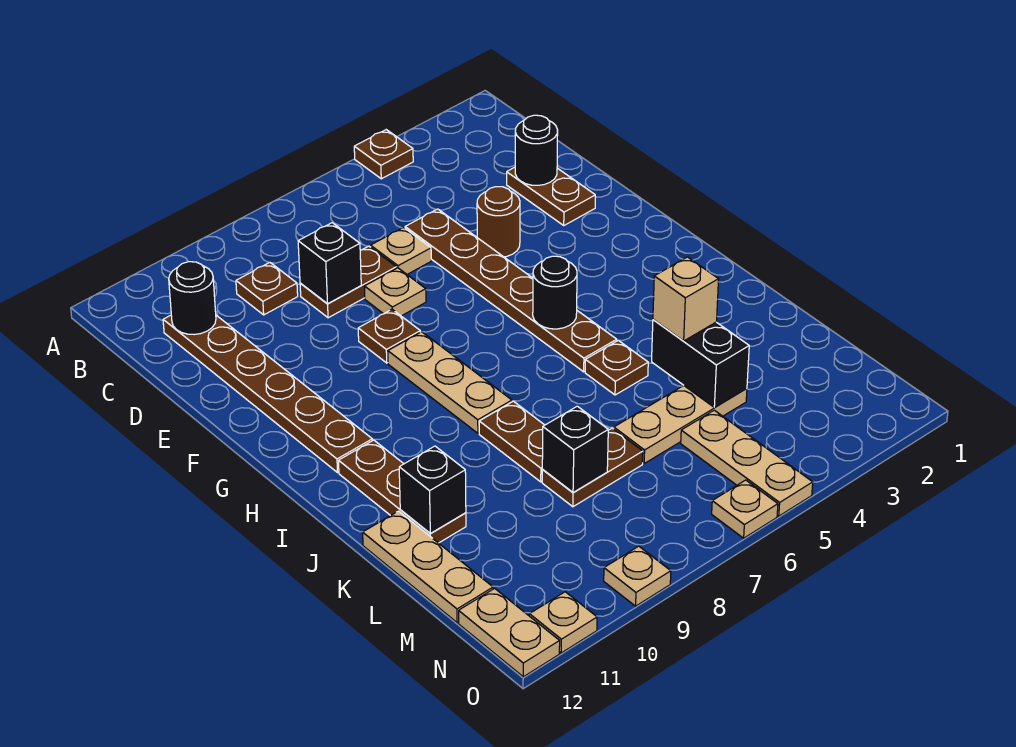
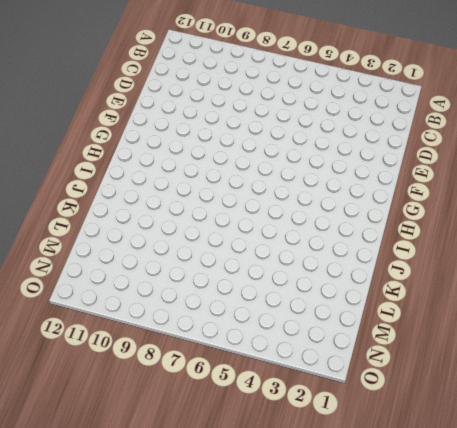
none -> brown 1x1 plate [354,130,413,179]
none -> brown 1x1 plate [236,262,298,315]
none -> brown 1x6 plate [163,315,372,472]
none -> brown 1x2 plate [507,167,595,225]

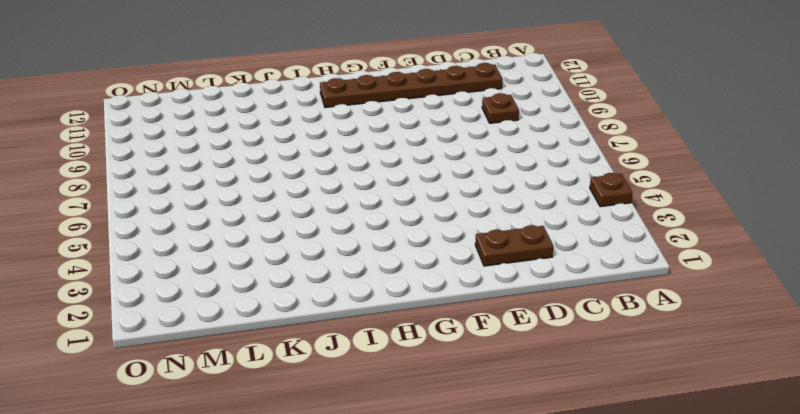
none -> brown 1x6 plate [405,209,617,372]
none -> tan 1x1 plate [371,228,431,274]
none -> brown 1x2 plate [300,246,396,318]
none -> brown 1x1 round brick [477,187,520,257]

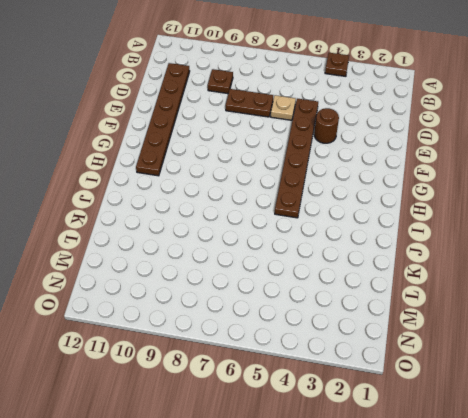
none -> brown 1x2 plate [507,167,595,225]
none -> tan 1x1 plate [364,268,426,316]
none -> brown 1x1 plate [358,309,420,363]
none -> tan 1x3 plate [388,332,512,433]

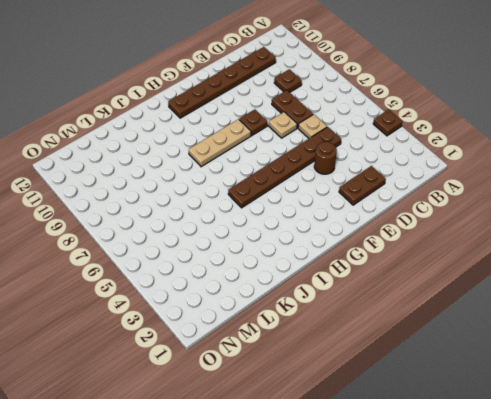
none -> brown 1x3 plate [339,440,466,543]
none -> brown 1x1 plate [585,340,648,395]
none -> brown 1x2 plate [479,401,544,482]
none -> tan 1x3 plate [363,511,493,623]

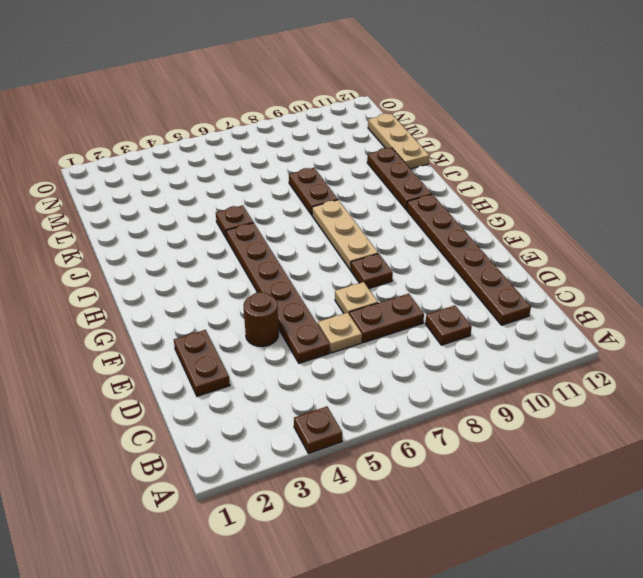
none -> tan 1x3 plate [614,385,747,463]
none -> brown 1x2 plate [542,428,643,507]
none -> tan 1x3 plate [681,410,813,516]
none -> tan 1x2 plate [459,588,560,677]

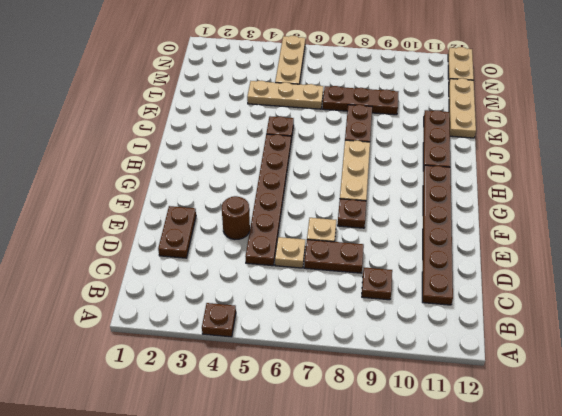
brown 1x3 plate [323,86,398,115] -> brown 1x2 plate [542,428,643,507]
none -> tan 1x1 plate [712,480,778,538]
none -> tan 1x1 plate [604,546,671,606]
none -> tan 1x1 plate [529,592,597,653]
none -> black 1x1 round brick [169,262,216,335]

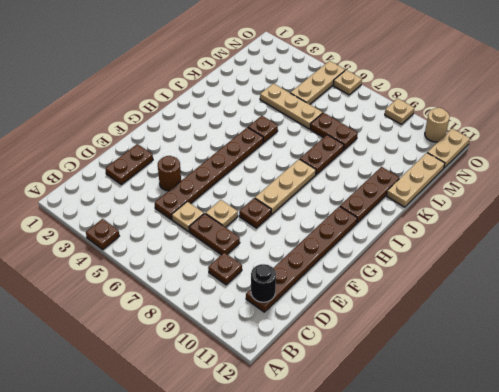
tan 1x1 round brick [425,108,450,142] -> tan 1x1 plate [529,592,597,653]
none -> black 1x1 round brick [515,115,558,185]
none -> black 1x1 brick [298,223,361,304]
none -> black 1x1 round brick [533,256,577,329]
none -> black 1x2 brick [652,320,749,407]

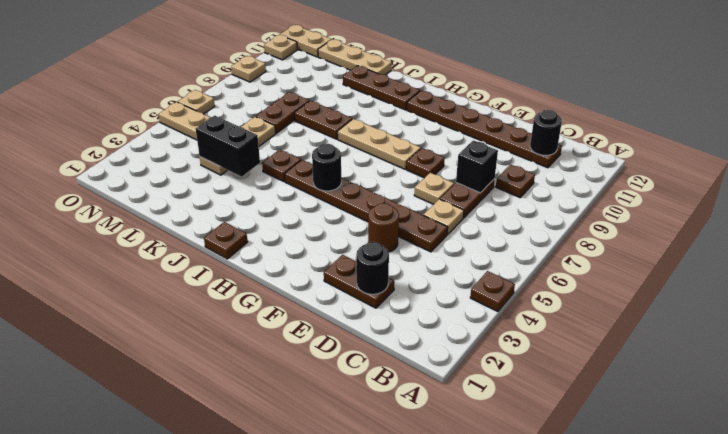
brown 1x1 plate [204,222,248,259] -> none
none -> black 1x1 brick [399,446,466,533]
none -> black 1x1 brick [542,406,608,492]
none -> tan 1x1 brick [653,257,719,341]

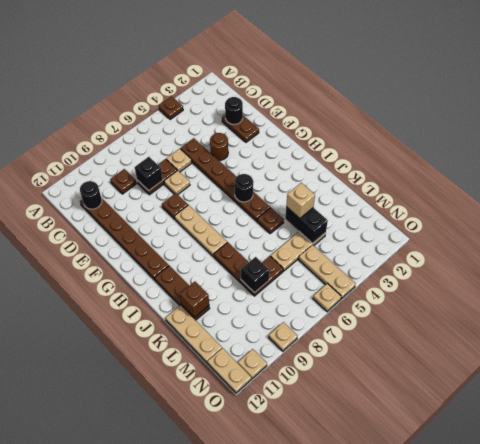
brown 1x1 brick [180,282,209,318] -> black 1x1 brick [399,446,466,533]

